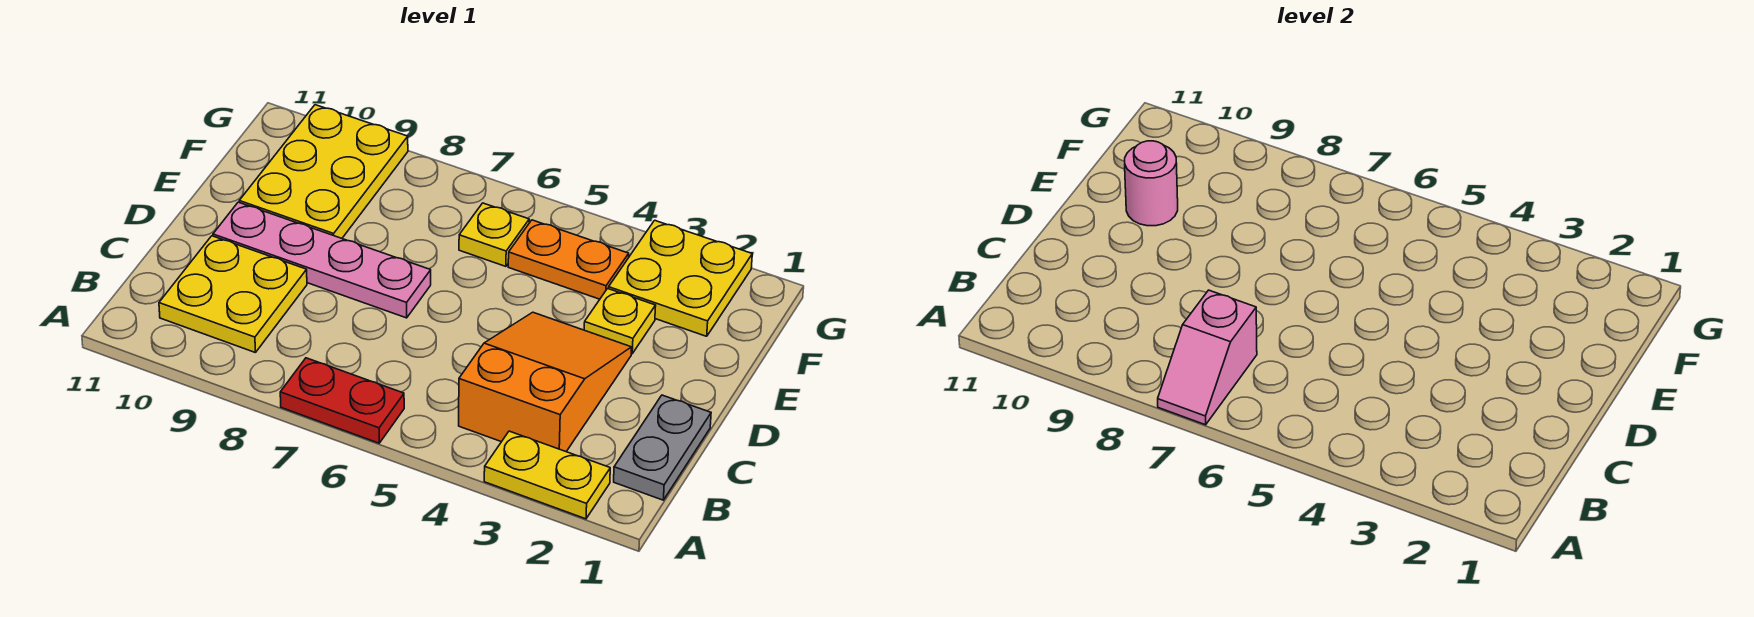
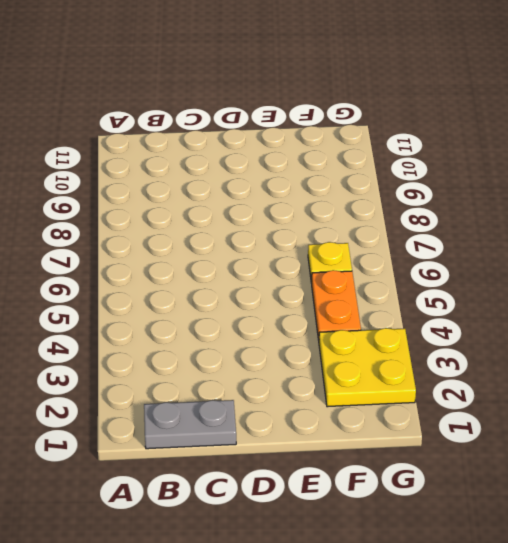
none -> yellow 1x2 plate [484,431,610,519]
none -> red 1x2 plate [280,358,404,443]
none -> orange 2x3 slope [459,312,631,451]

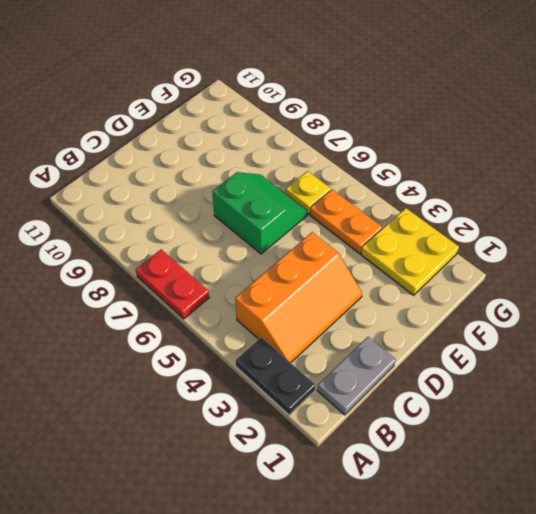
black 1x2 plate [236,337,315,415] -> yellow 1x2 plate [484,431,610,519]
orange 2x3 slope [235,232,362,363] -> orange 2x3 slope turned to [459,312,631,451]
green 2x2 slope [212,172,308,254] -> pink 1x4 plate [213,202,431,318]
none -> yellow 2x2 plate [159,236,307,353]
none -> yellow 1x1 plate [584,288,656,354]
none -> yellow 2x3 plate [239,105,408,238]

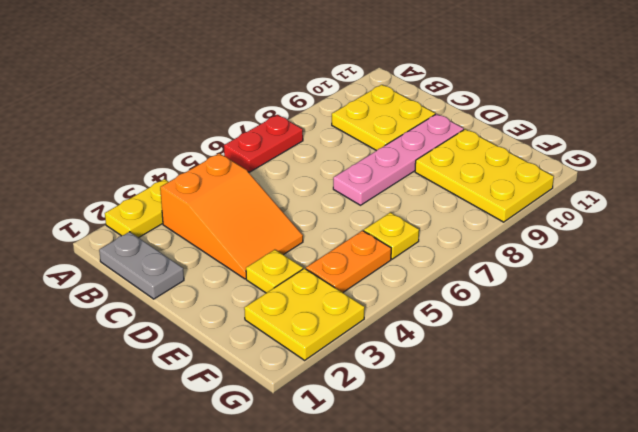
none -> pink 1x2 slope [1158,290,1257,425]
none -> pink 1x1 round brick [1125,141,1178,226]

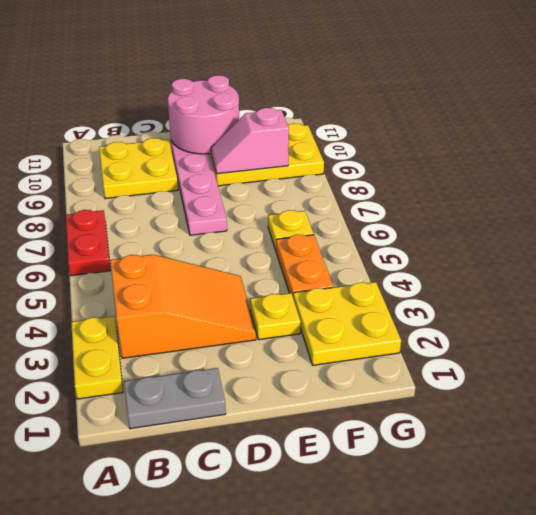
pink 2x2 round brick [168,75,239,154] -> pink 1x1 round brick [1125,141,1178,226]
pink 1x2 slope [211,108,289,174] -> pink 1x2 slope moved to [1158,290,1257,425]

